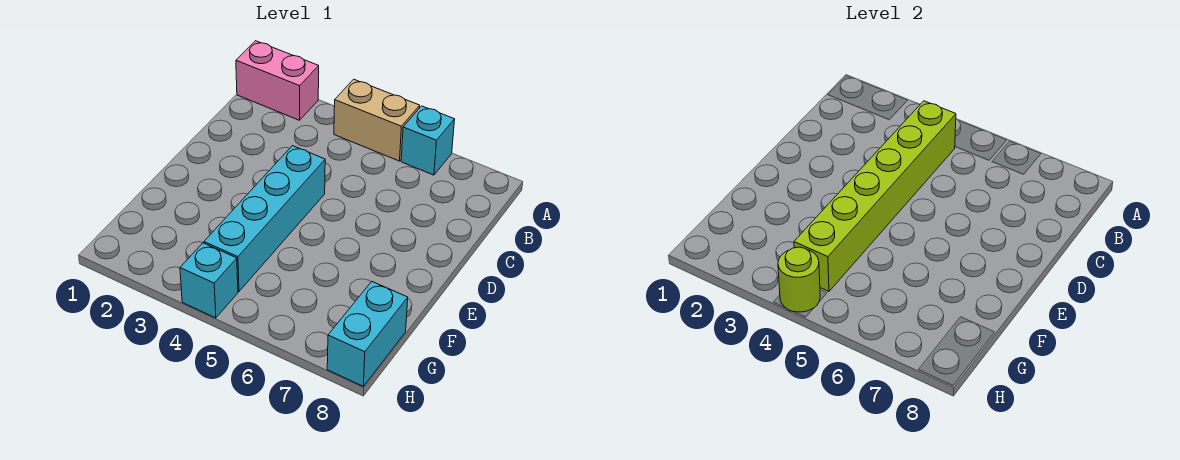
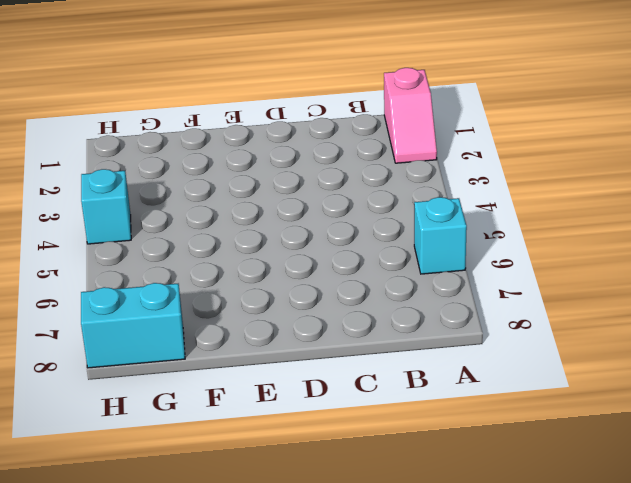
pink 1x2 slope [384,68,437,163] -> pink 1x2 brick [236,41,319,120]
none -> tan 1x2 brick [334,79,420,161]
none -> cyan 1x4 brick [204,146,325,291]

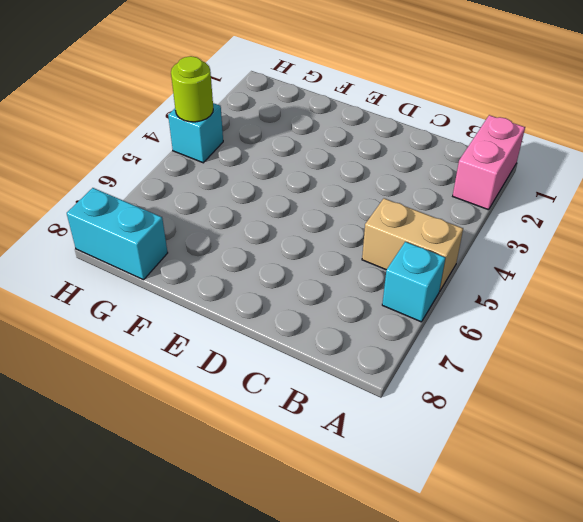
tan 1x2 brick [362,198,463,291] -> tan 1x2 brick turned to [334,79,420,161]
none -> cyan 1x4 brick [204,146,325,291]
none -> lime 1x6 brick [794,101,956,291]

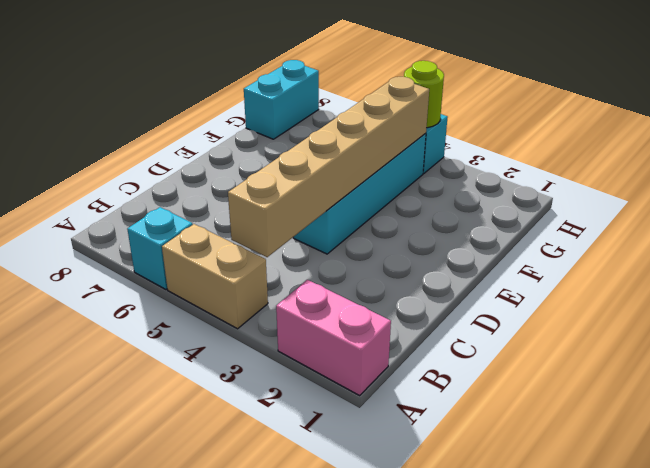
tan 1x6 brick [228,77,429,257] -> lime 1x6 brick [794,101,956,291]

